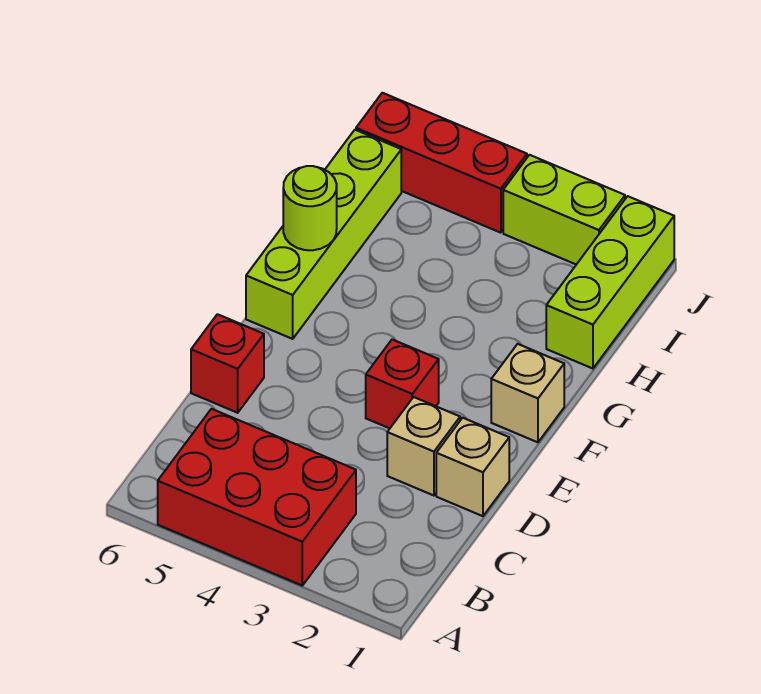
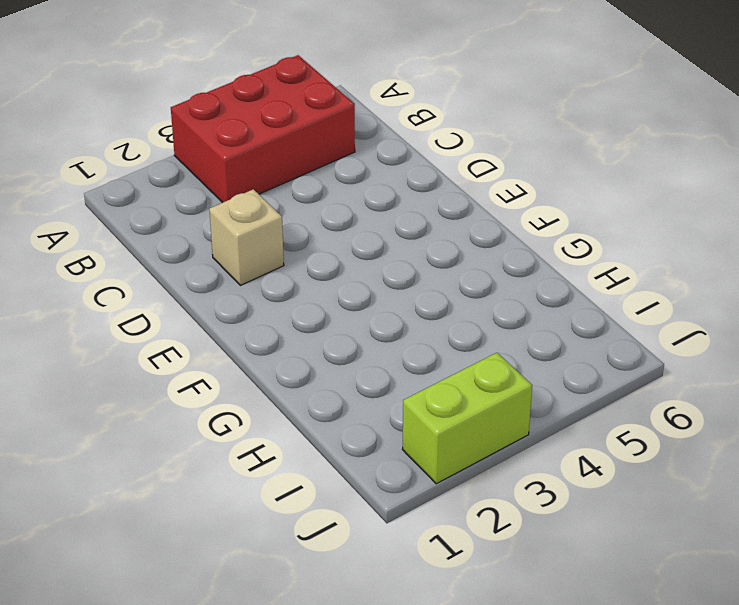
none -> tan 1x1 brick [436,418,509,516]
none -> red 1x1 brick [191,314,264,413]

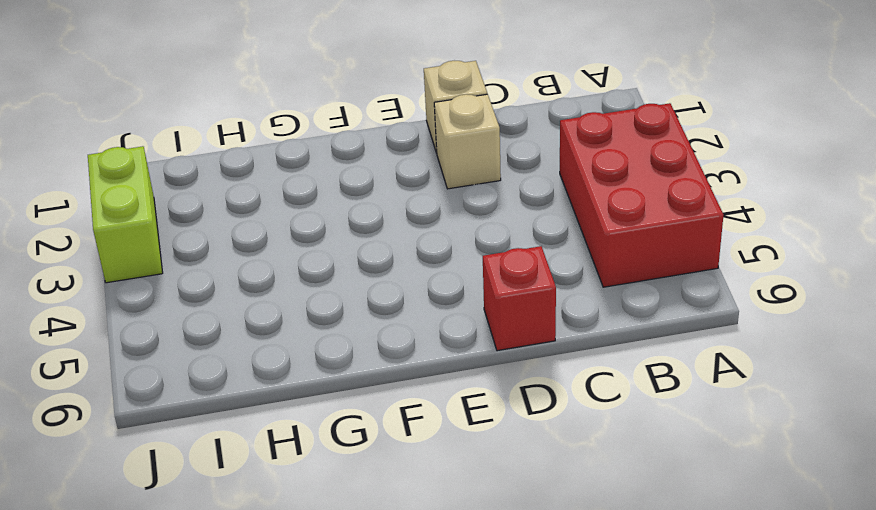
none -> red 1x1 brick [366,340,439,428]
none -> tan 1x1 brick [491,344,564,442]

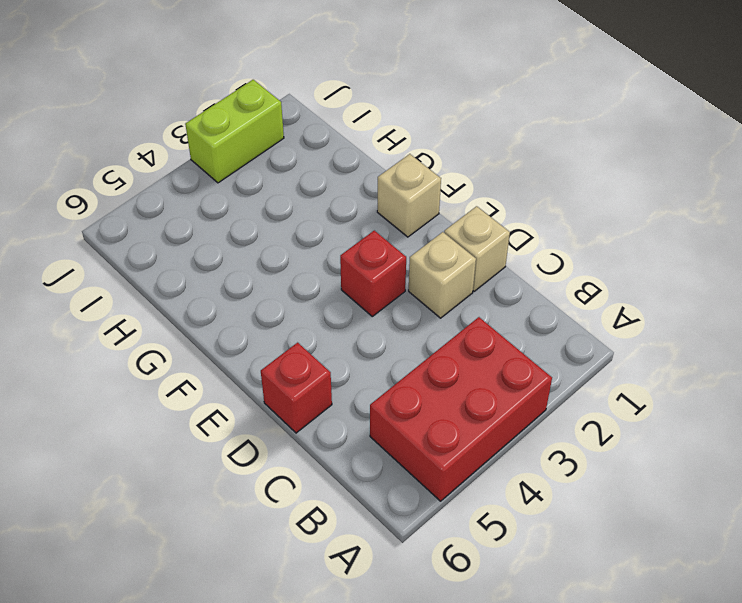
none -> lime 1x4 brick [246,130,401,339]
none -> lime 1x3 brick [546,196,674,369]

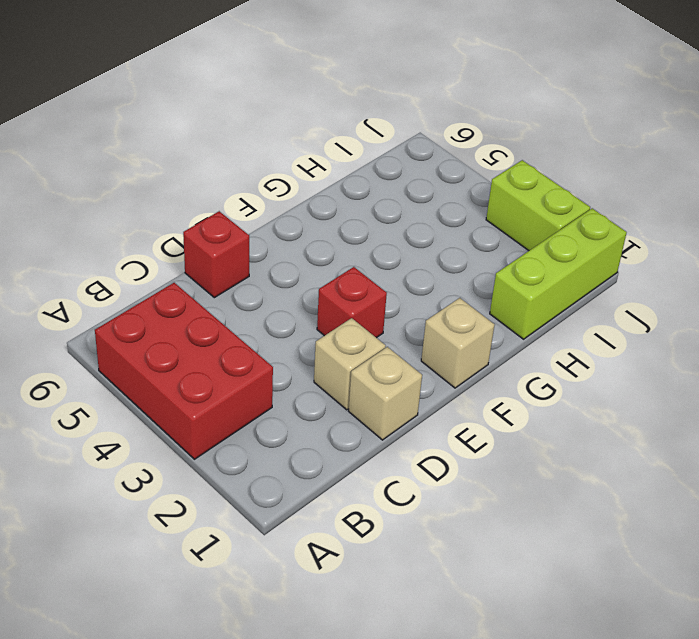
none -> lime 1x4 brick [246,130,401,339]
none -> red 1x3 brick [356,93,527,233]

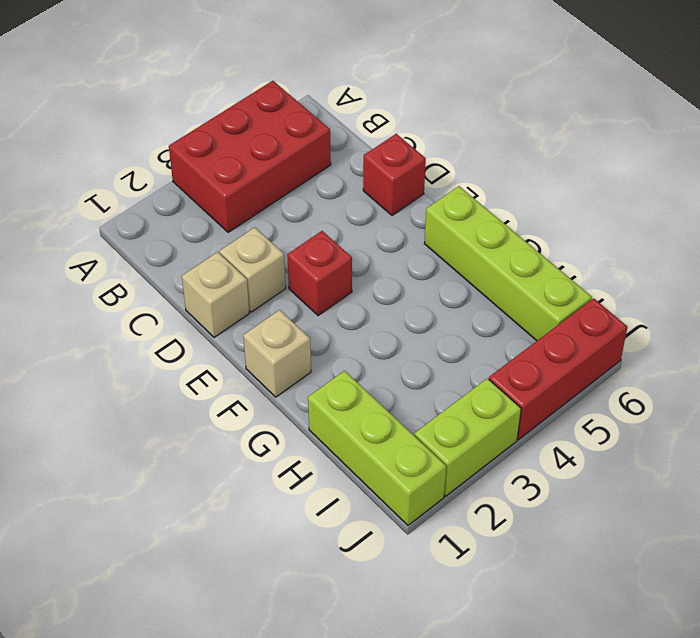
none -> lime 1x1 round brick [283,166,337,250]

